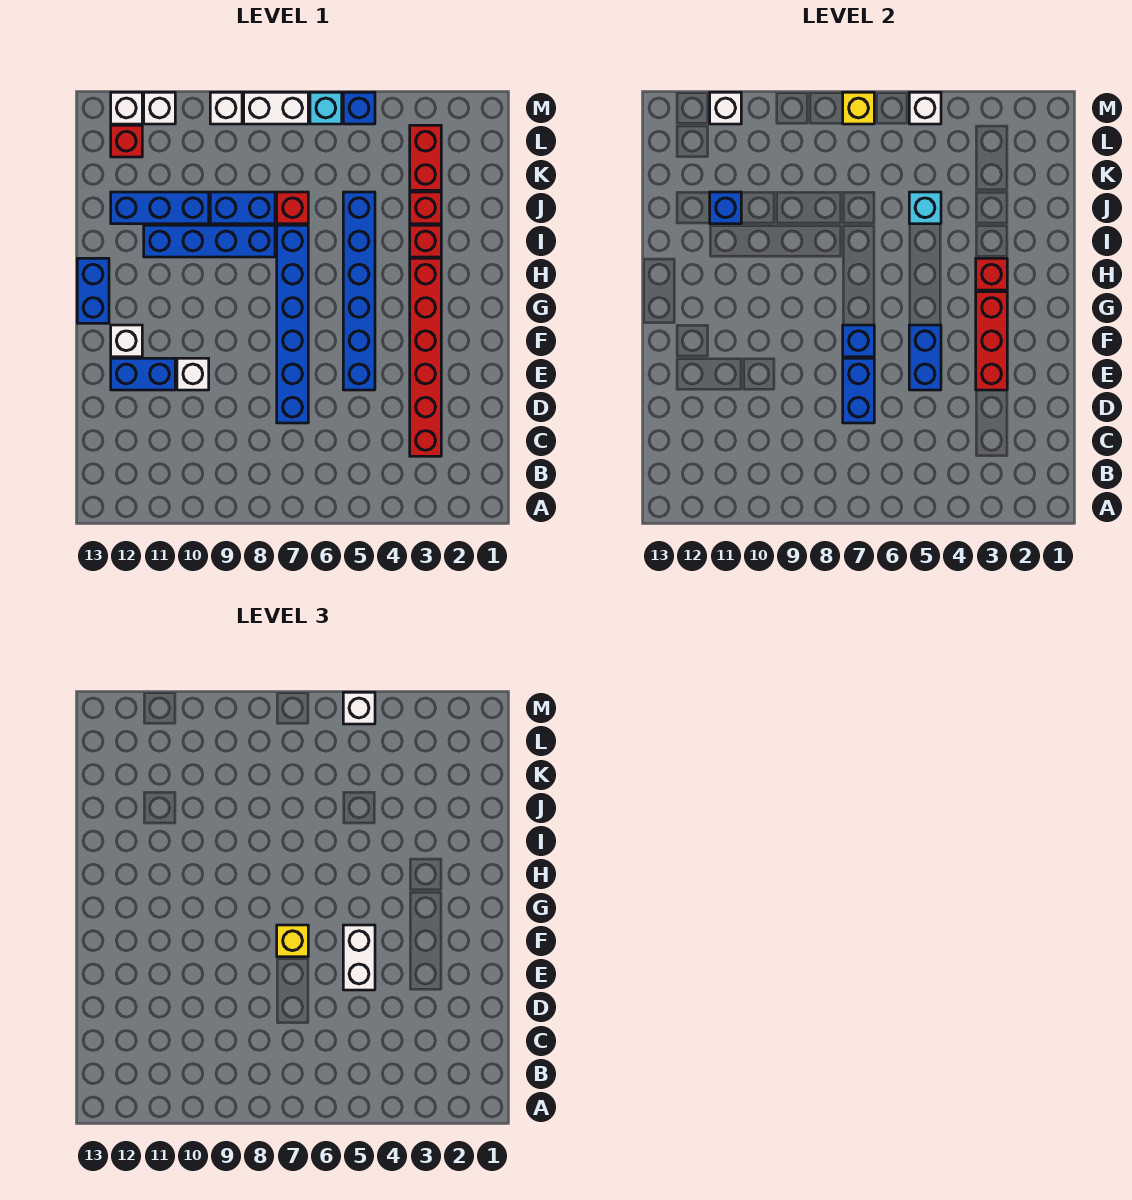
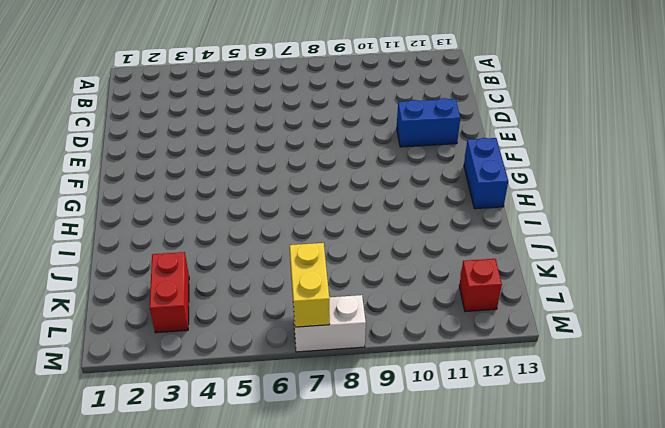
yellow 1x2 brick [290,243,330,327] -> yellow 1x1 brick [843,92,874,124]
none -> red 1x6 brick [410,258,441,456]
none -> blue 1x6 brick [277,225,308,423]
none -> blue 1x6 brick [343,192,375,390]
none -> white 1x1 brick [177,358,209,390]

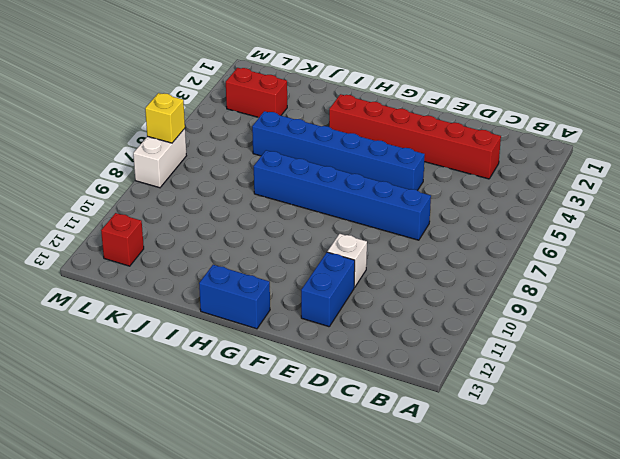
none -> white 1x1 brick [111,325,142,357]
none -> red 1x1 brick [410,225,441,257]
none -> blue 1x4 brick [144,225,275,257]
none -> red 1x1 brick [410,192,441,224]

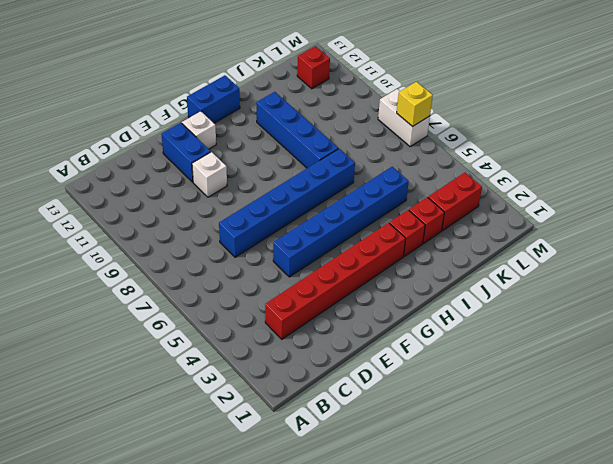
none -> red 1x1 brick [277,192,308,224]
none -> blue 1x2 brick [210,192,275,224]
none -> blue 1x3 brick [111,192,209,224]
none -> blue 1x1 brick [343,92,375,124]

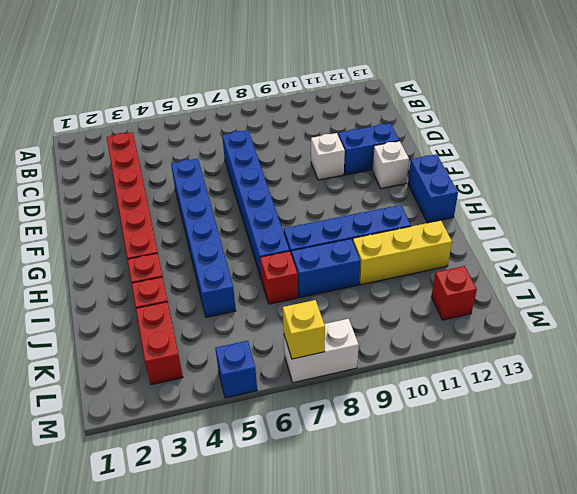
yellow 1x3 brick [353,220,452,285] -> blue 1x3 brick [111,192,209,224]
none -> cyan 1x1 brick [310,92,342,124]
none -> white 1x1 brick [210,92,242,124]
none -> white 1x1 brick [144,92,175,124]
none -> white 1x1 brick [111,92,142,124]

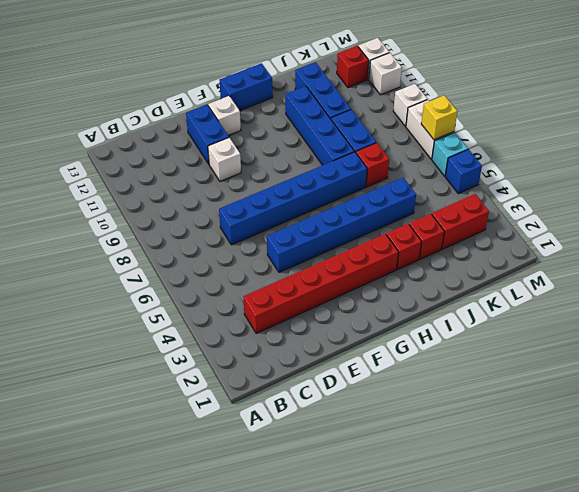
none -> blue 1x2 brick [843,358,874,423]
none -> red 1x3 brick [976,292,1007,390]
none -> blue 1x2 brick [909,325,941,390]
none -> blue 1x1 brick [843,325,874,357]

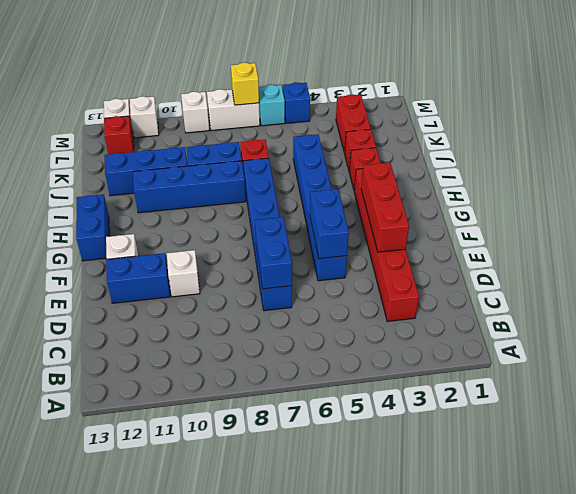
none -> blue 1x1 brick [843,325,874,357]
none -> red 1x1 brick [976,258,1007,290]
none -> cyan 1x1 brick [909,192,941,224]
none -> blue 1x1 brick [710,192,741,224]

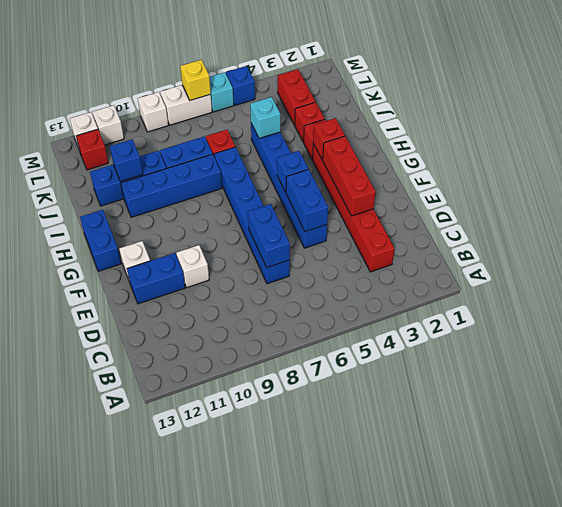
blue 1x1 brick [277,151,308,193] -> blue 1x1 brick moved to [843,325,874,357]
none -> white 1x1 brick [909,92,941,124]
none -> white 1x1 brick [710,92,741,124]
none -> white 1x2 brick [343,925,375,990]
none -> yellow 1x1 brick [277,925,308,957]

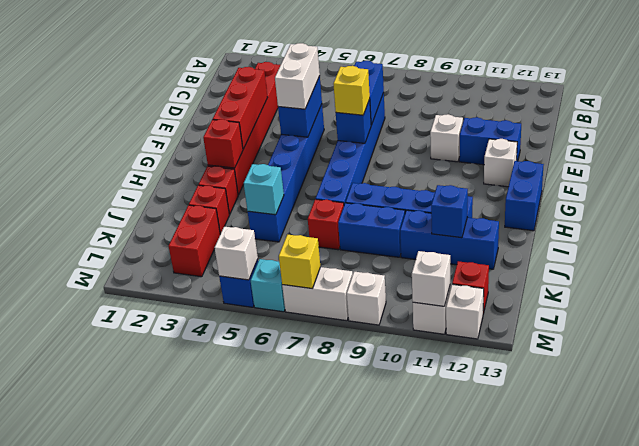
none -> white 1x1 brick [343,692,375,724]

